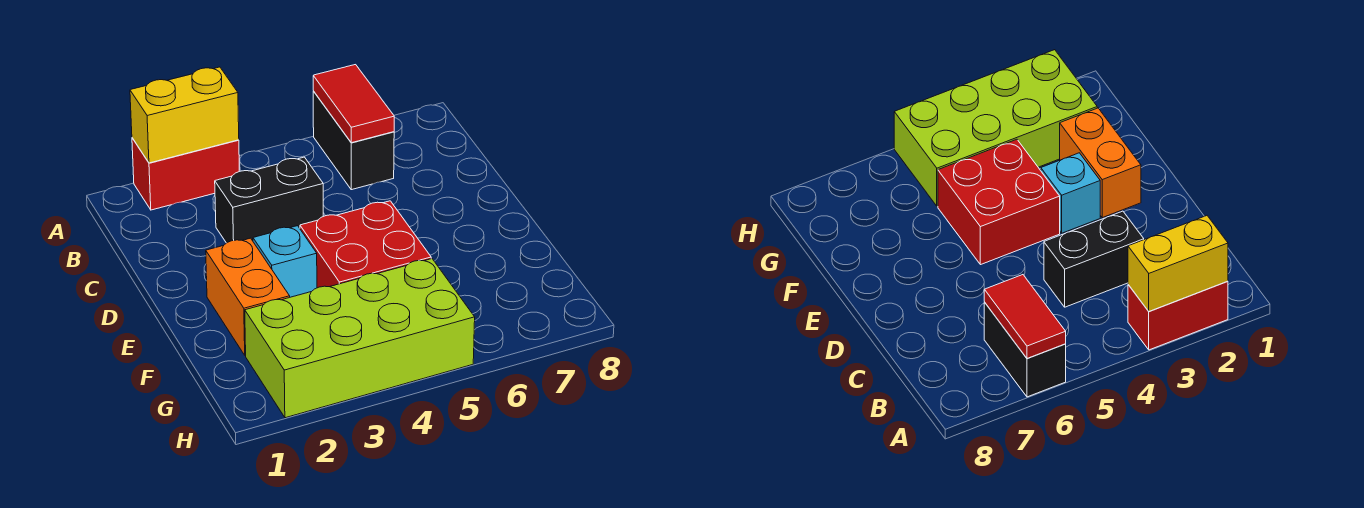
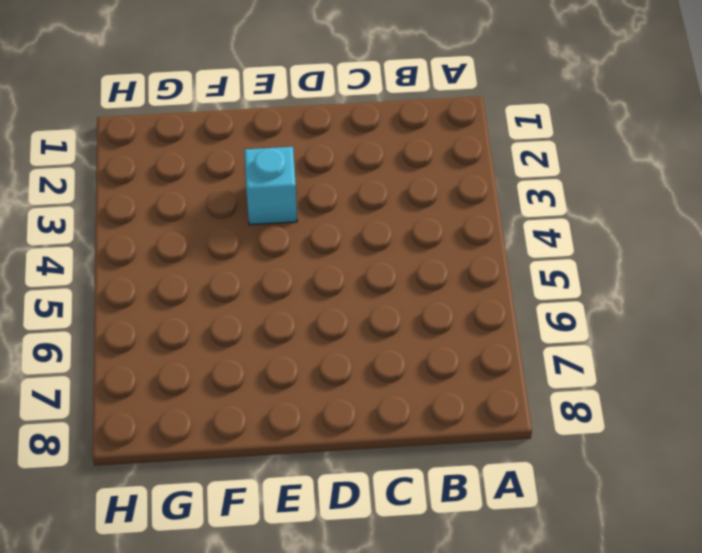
none -> red 1x2 brick [132,138,239,210]
none -> black 1x2 brick [313,91,394,190]

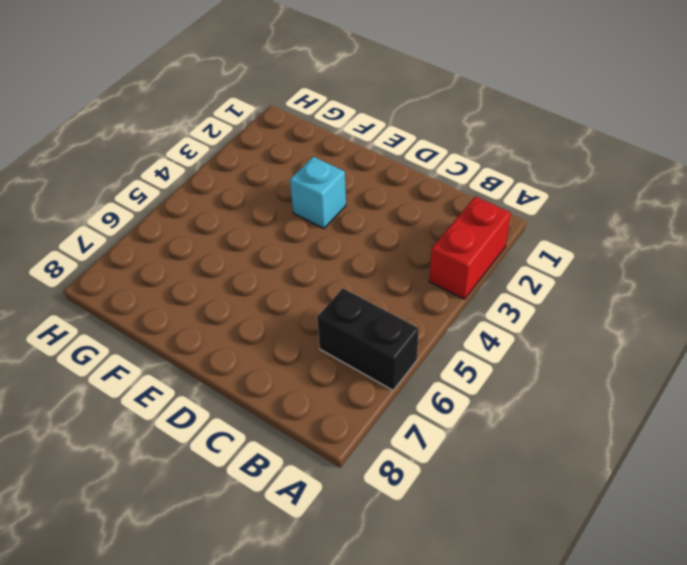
none -> black 1x2 brick [215,157,323,243]
none -> orange 1x2 brick [206,238,290,356]

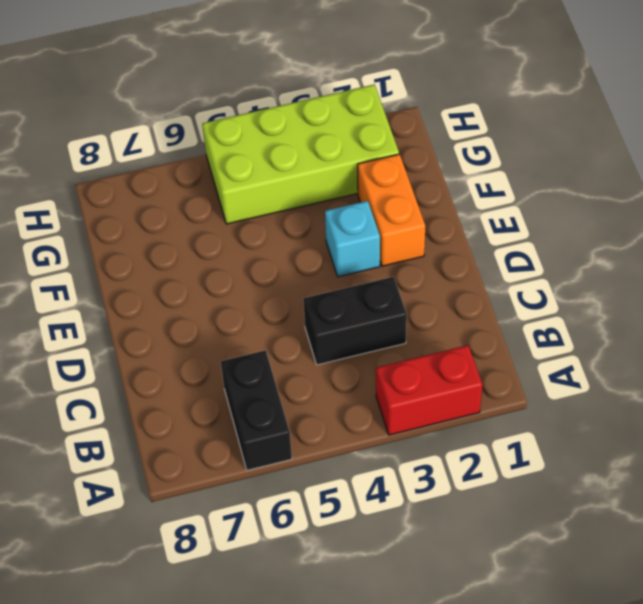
none -> red 2x2 brick [300,201,431,288]
none -> yellow 1x2 brick [130,67,239,163]

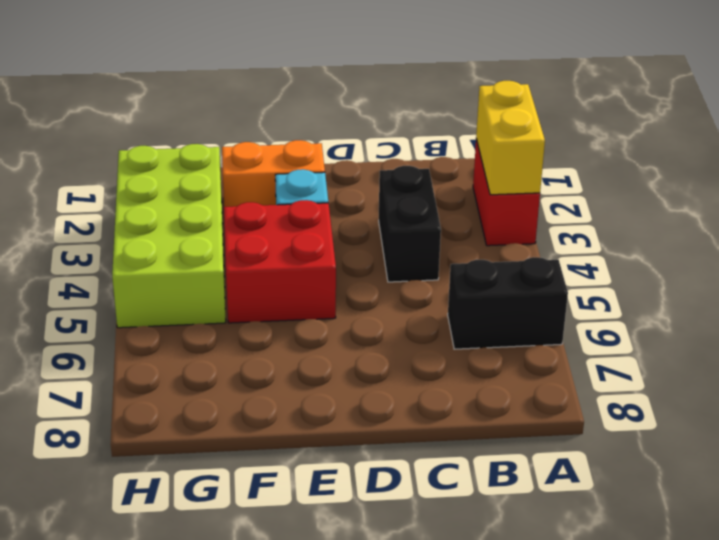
none -> red 1x2 tile [313,65,394,143]

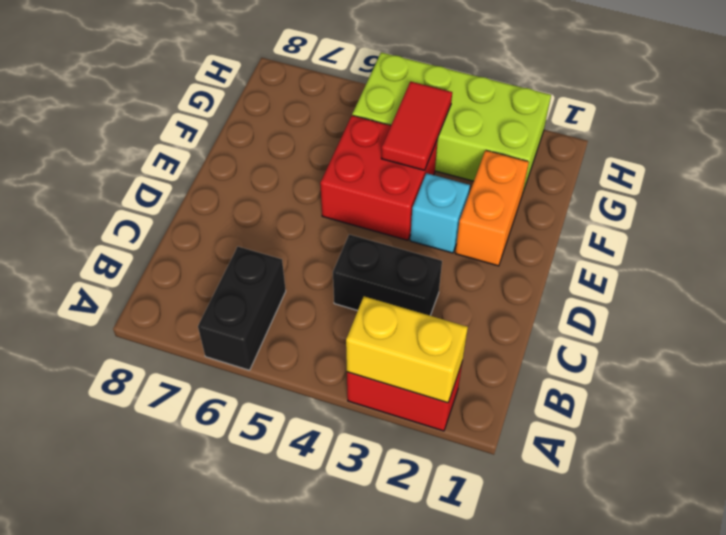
red 1x2 tile [381,82,452,170] -> red 1x2 tile moved to [313,65,394,143]

